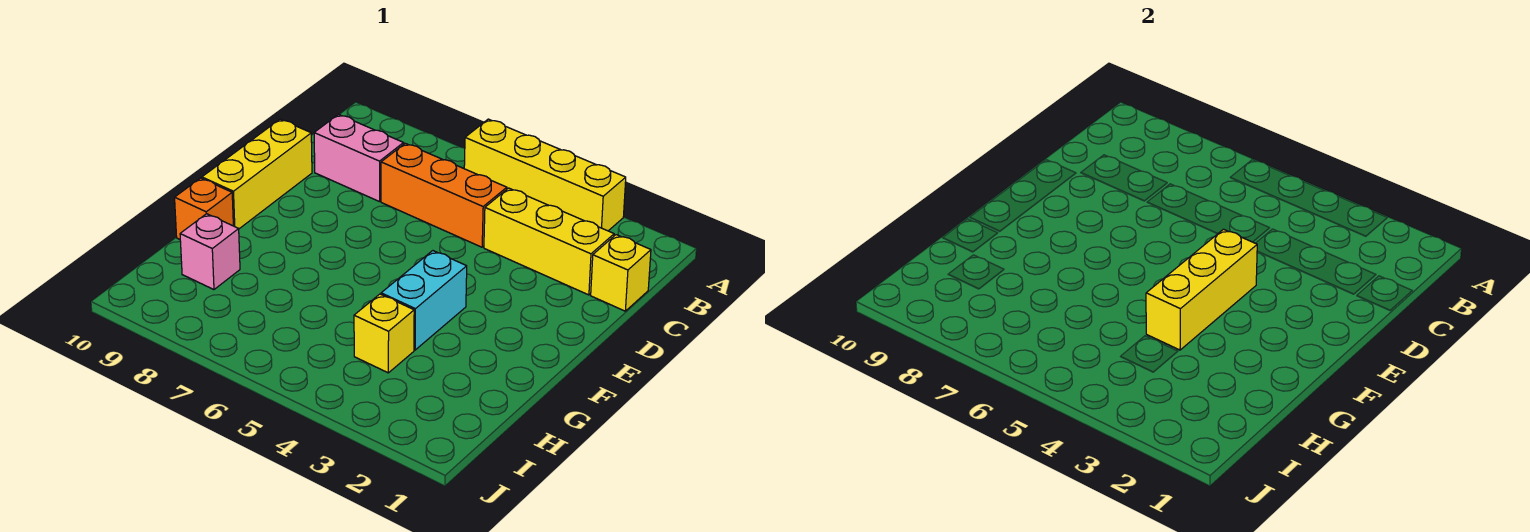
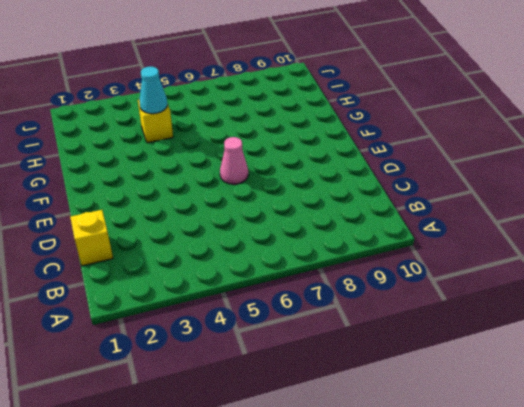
pink 1x1 cone [220,137,248,184] -> none
cyan 1x1 cone [139,67,167,114] -> none
none -> yellow 1x4 brick [464,119,626,231]
none -> yellow 1x3 brick [484,188,614,295]

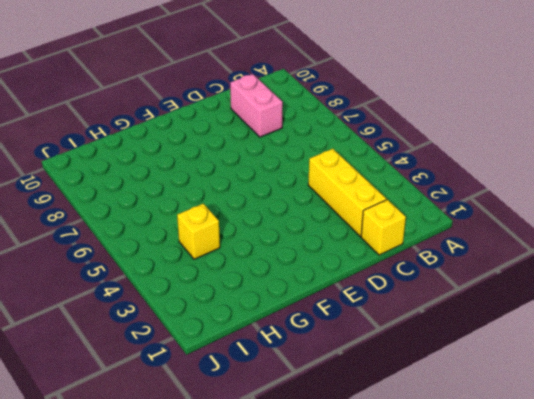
none -> yellow 1x4 brick [464,119,626,231]
none -> orange 1x3 brick [381,143,507,247]

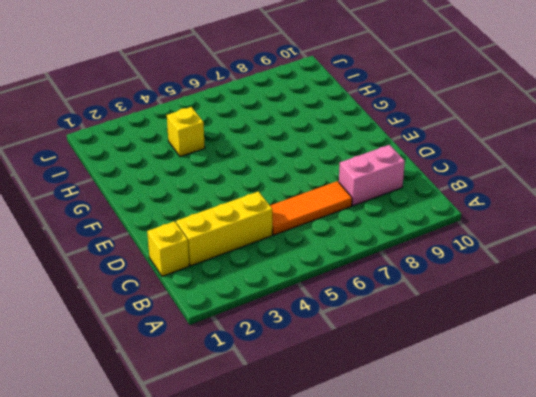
orange 1x3 tile [270,181,352,235] -> orange 1x3 brick [381,143,507,247]
none -> yellow 1x4 brick [464,119,626,231]
none -> yellow 1x3 brick [202,119,312,229]

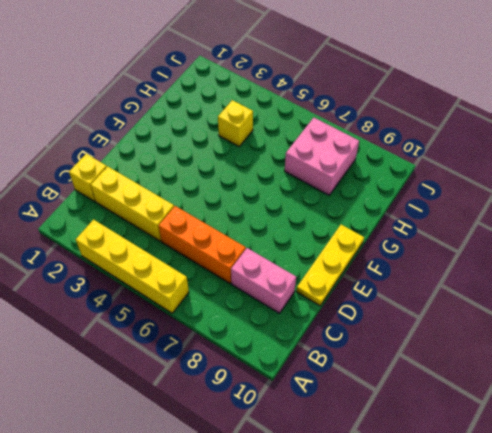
yellow 1x3 plate [296,225,364,306] -> yellow 1x3 brick [202,119,312,229]
pink 2x2 brick [285,118,359,195] -> none
none -> cyan 1x2 brick [381,251,467,350]
none -> orange 1x1 brick [175,178,233,239]

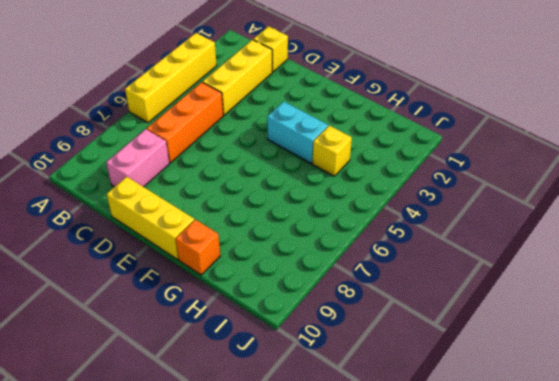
none -> pink 1x1 brick [180,214,240,290]
none -> yellow 1x3 brick [1146,229,1257,350]

